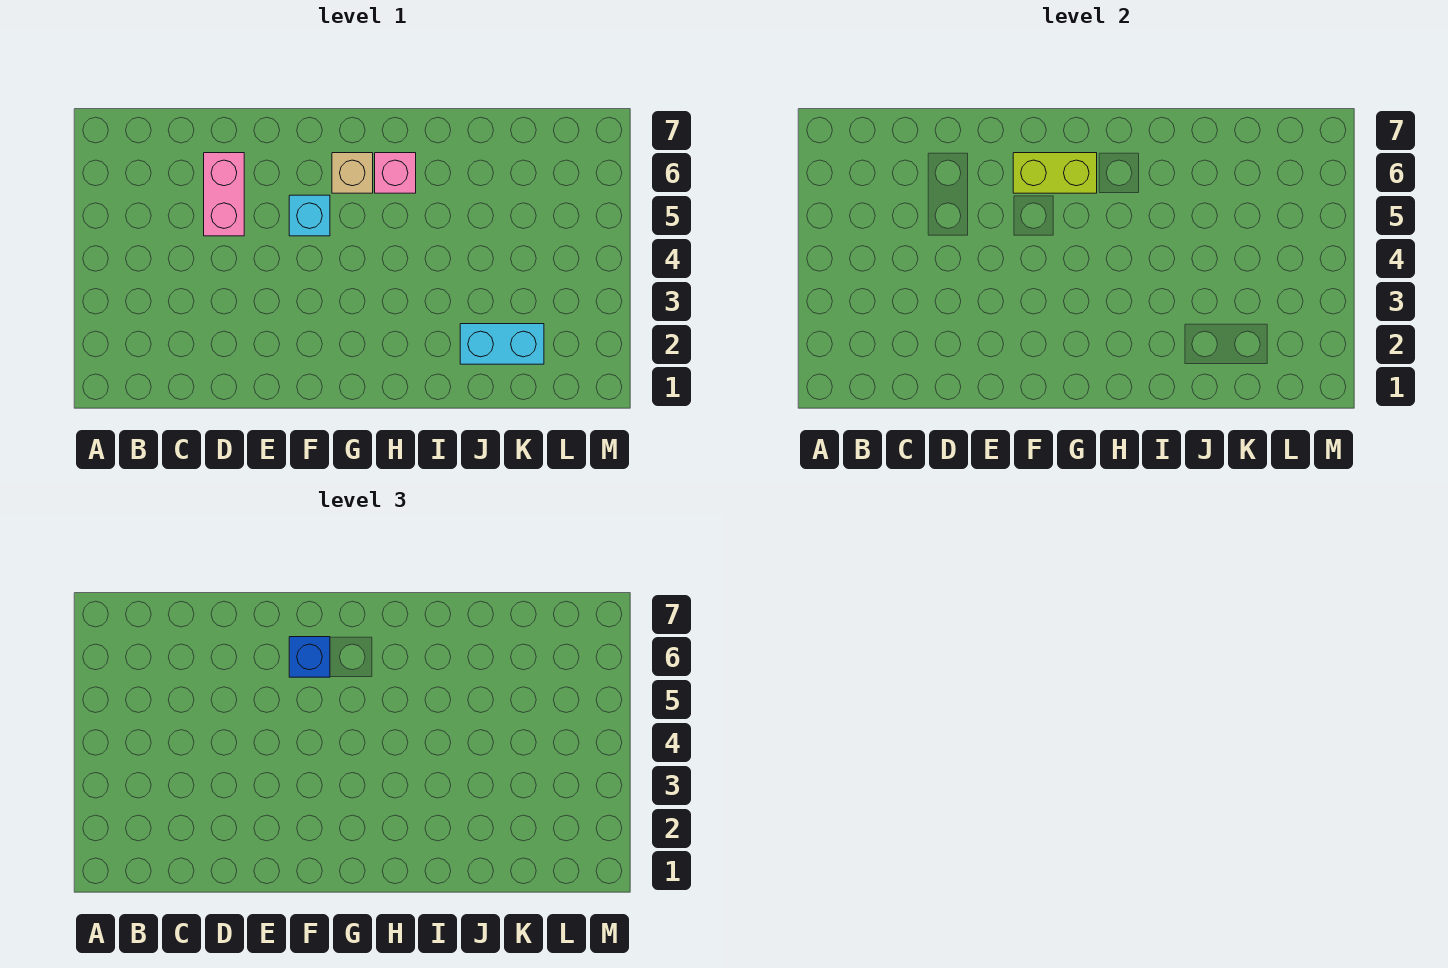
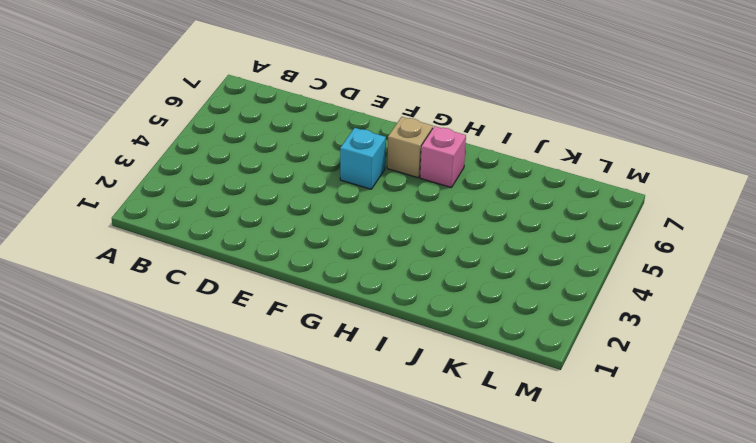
none -> pink 1x2 brick [204,153,244,236]
none -> cyan 1x2 brick [460,324,544,364]

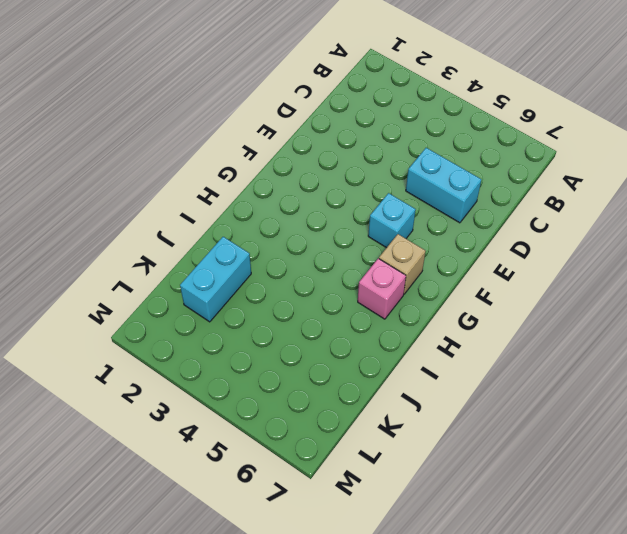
cyan 1x2 brick [406,148,482,223] -> pink 1x2 brick [204,153,244,236]
none -> lime 1x2 brick [1013,153,1097,193]
none -> blue 1x1 brick [289,637,330,677]

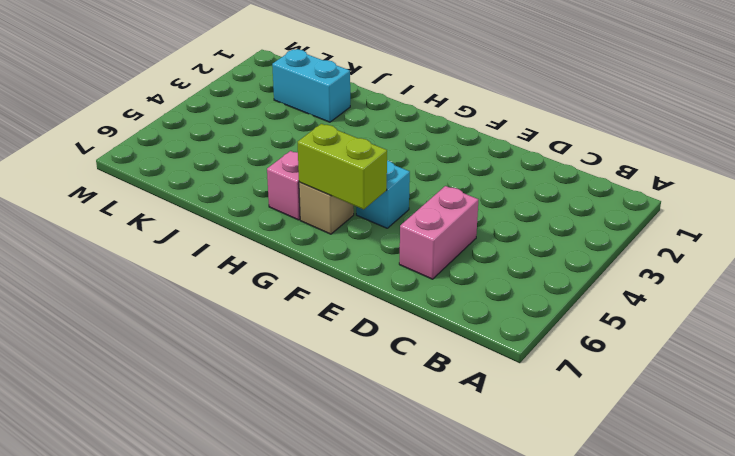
none -> blue 1x1 brick [289,637,330,677]

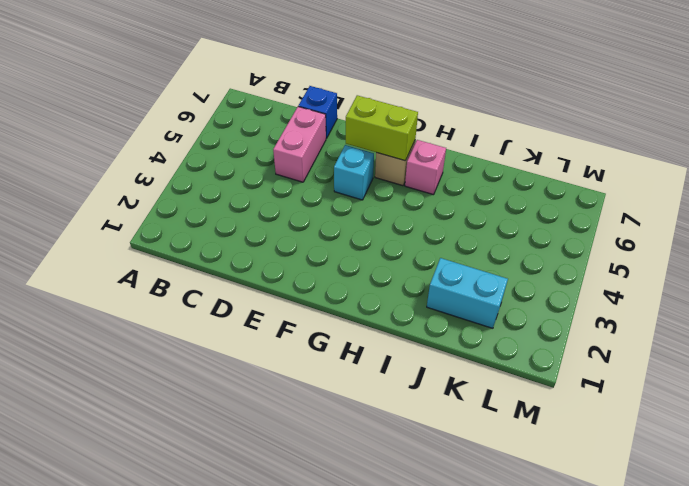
blue 1x1 brick [298,86,337,138] -> blue 1x1 brick moved to [289,637,330,677]

